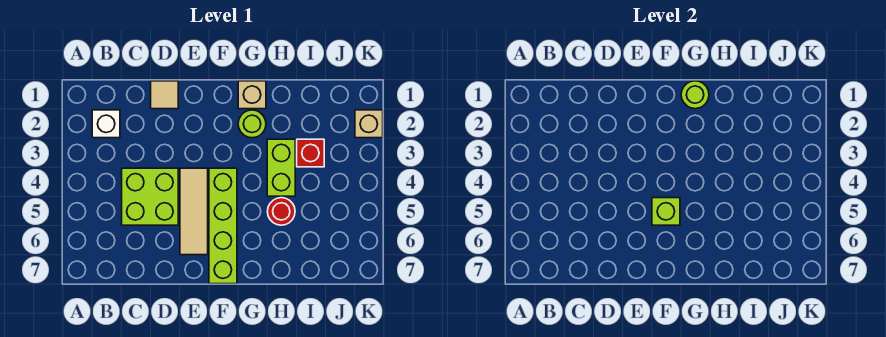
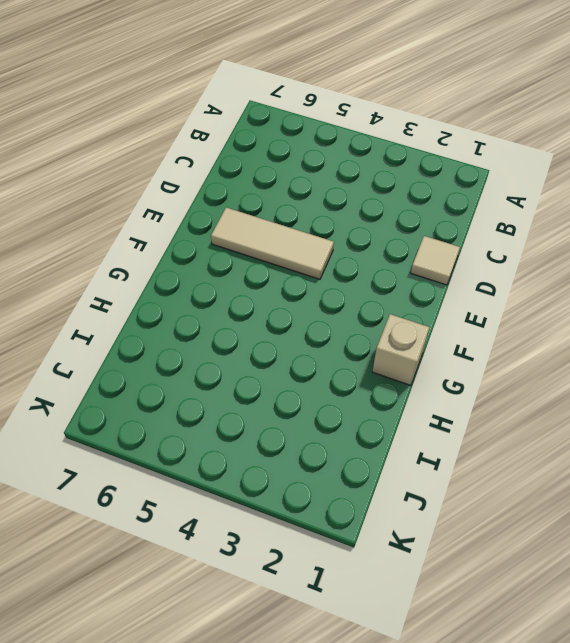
none -> white 1x1 brick [92,110,120,138]
none -> lime 2x2 brick [122,168,178,225]
none -> lime 1x4 brick [209,168,237,284]

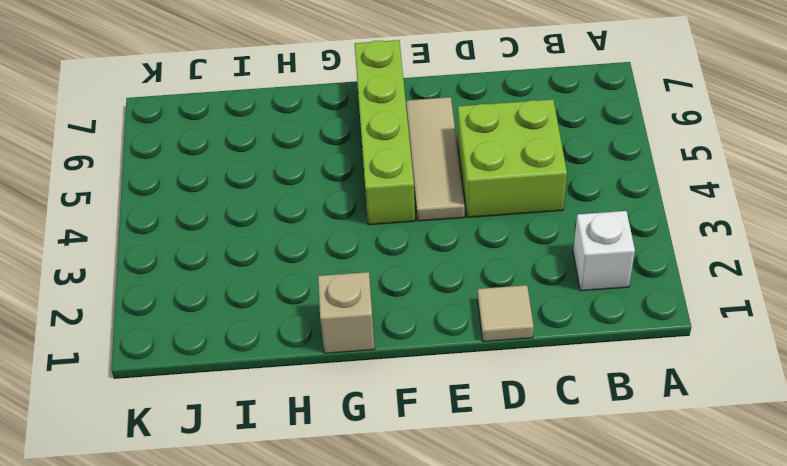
none -> lime 1x1 round brick [238,110,266,138]
none -> lime 1x2 brick [267,139,295,196]
none -> red 1x1 round brick [267,198,295,225]

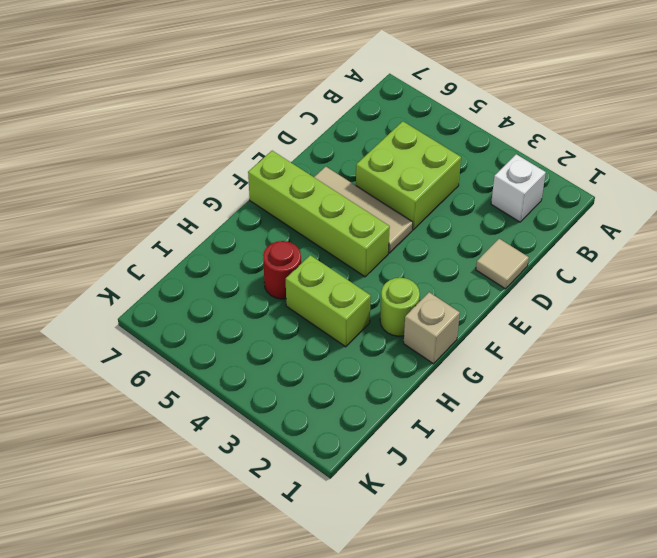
none -> red 1x1 brick [297,139,324,167]
none -> tan 1x1 brick [355,110,383,138]
none -> lime 1x1 brick [652,198,680,225]

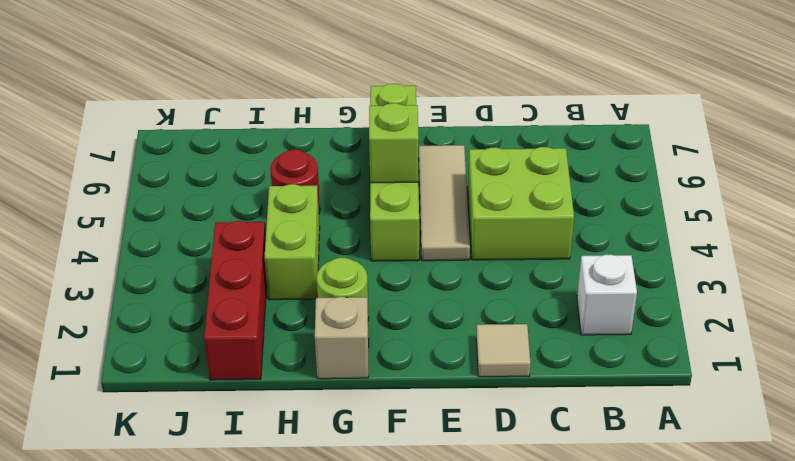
red 1x3 brick [204,221,267,380] -> red 1x1 brick [297,139,324,167]
none -> tan 1x1 brick [355,110,383,138]
none -> lime 1x1 round brick [681,81,709,109]

